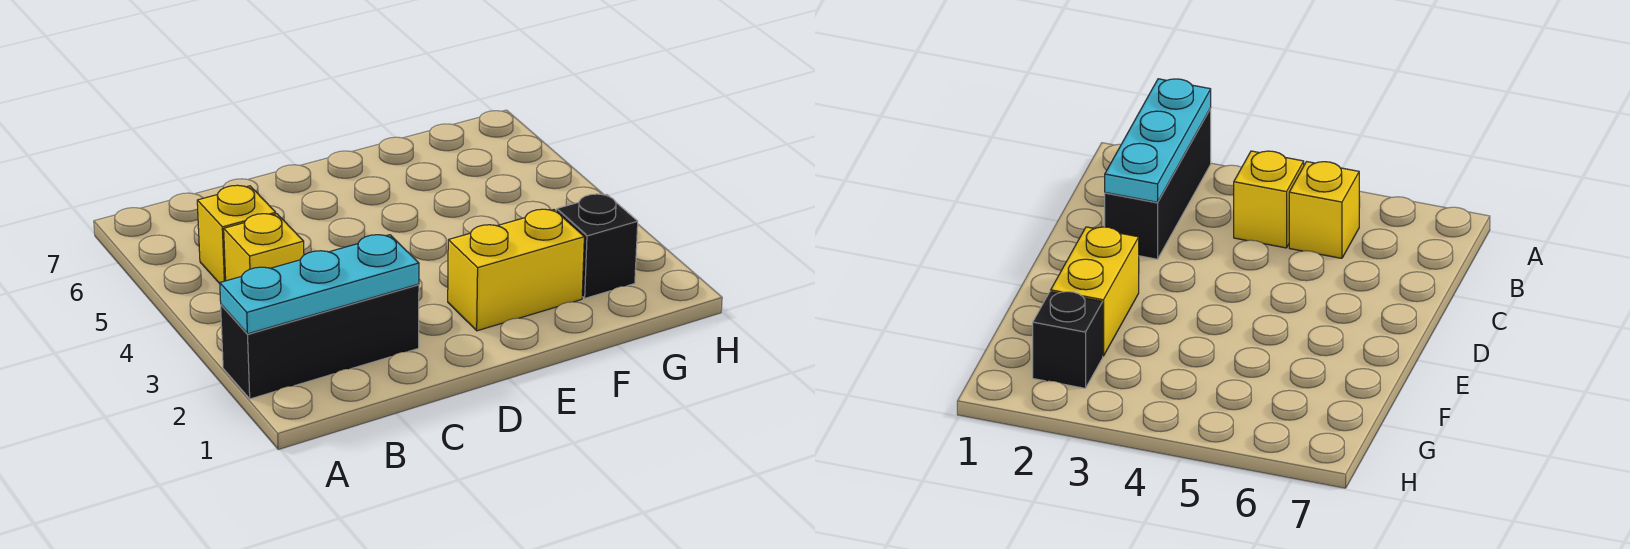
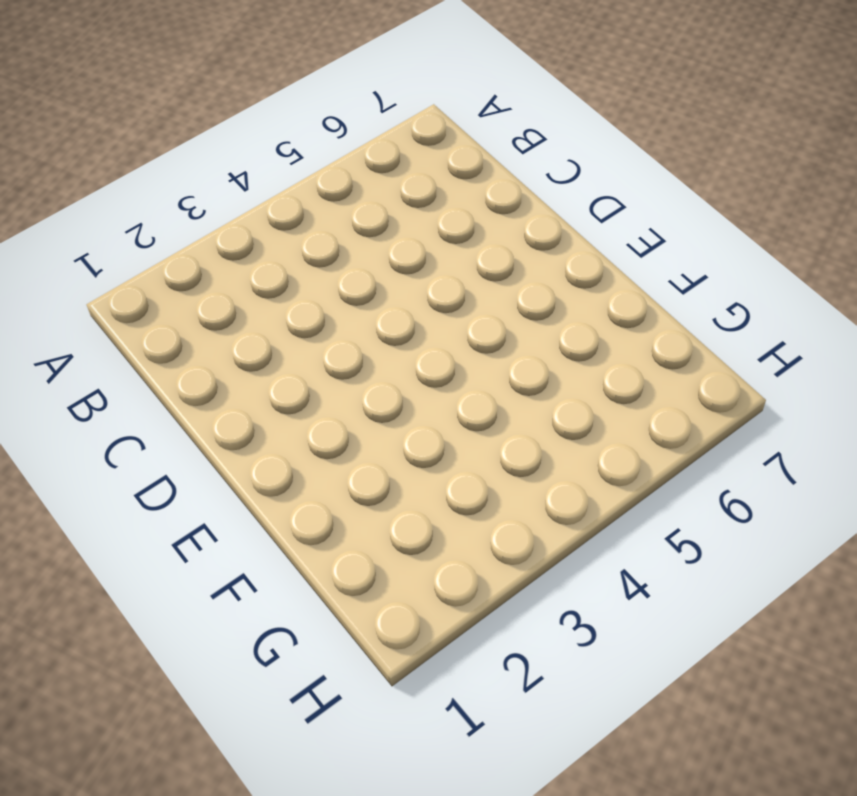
none -> black 1x3 brick [221,284,419,399]
none -> yellow 1x1 brick [224,214,304,281]

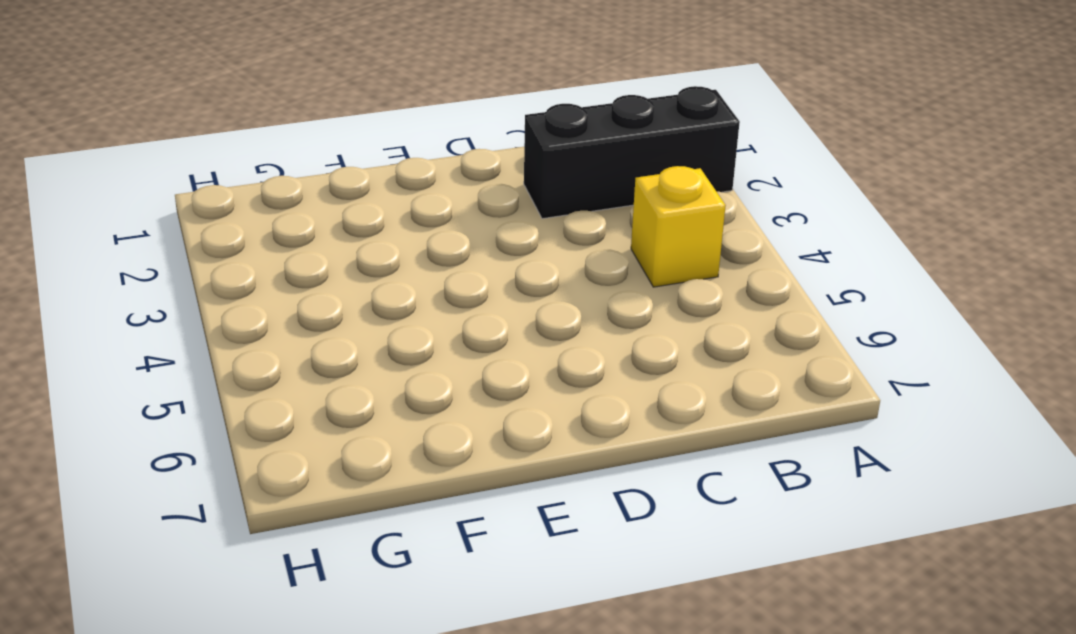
none -> yellow 1x1 brick [197,185,276,284]
none -> yellow 1x2 brick [448,209,584,331]

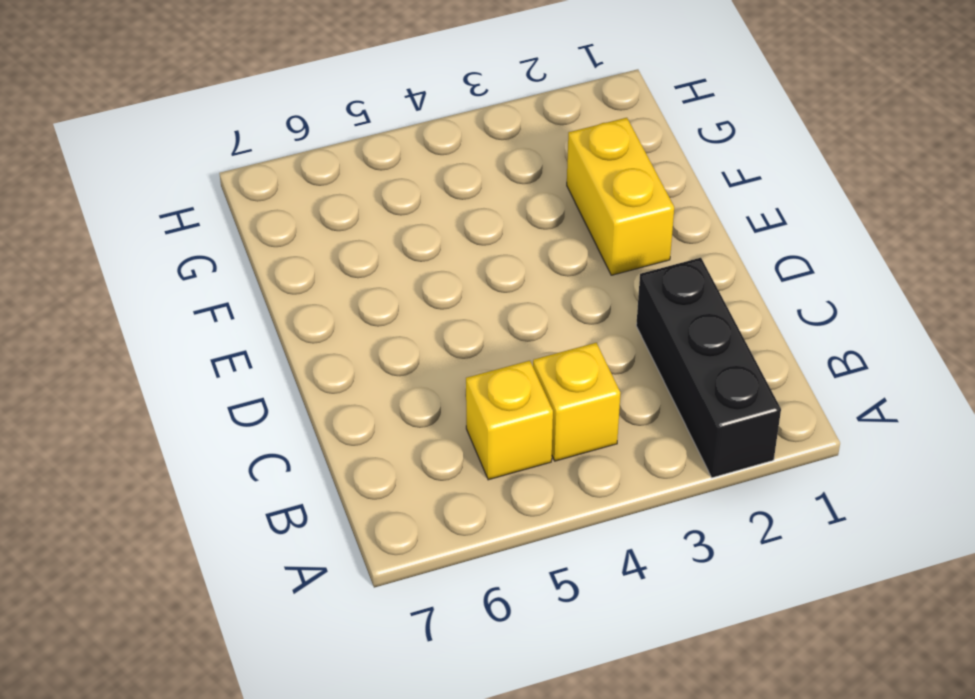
none -> black 1x1 brick [556,194,638,298]
none -> cyan 1x3 plate [220,235,419,334]

